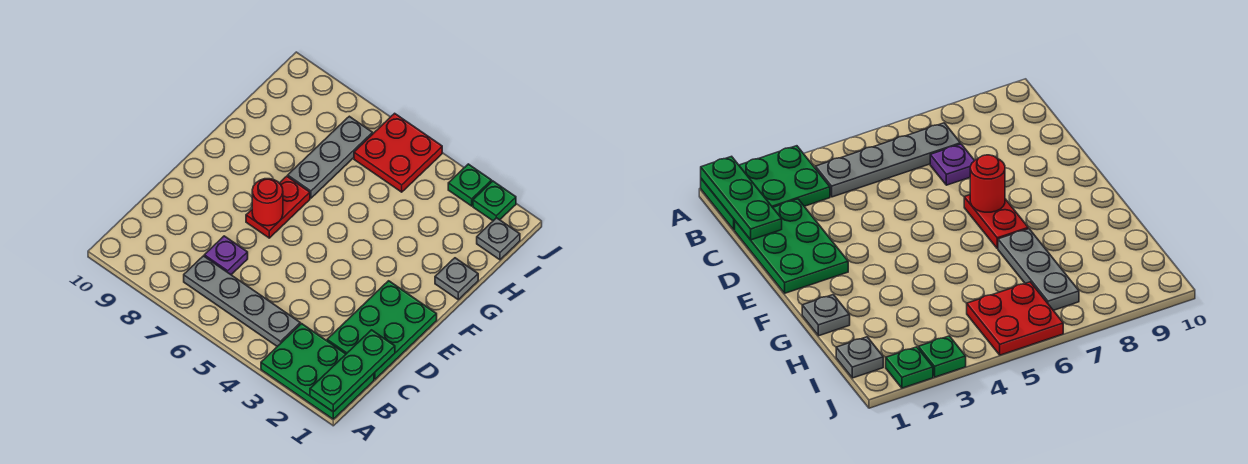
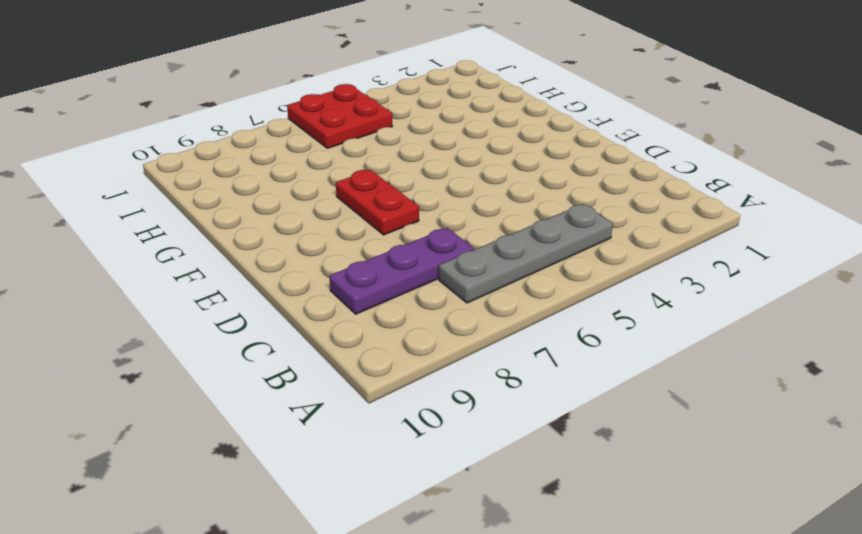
purple 1x3 plate [329,228,474,314] -> purple 1x1 plate [204,236,248,275]
none -> green 2x3 plate [261,324,374,419]
none -> green 2x3 plate [327,281,437,379]
none -> grey 1x1 plate [435,258,478,300]

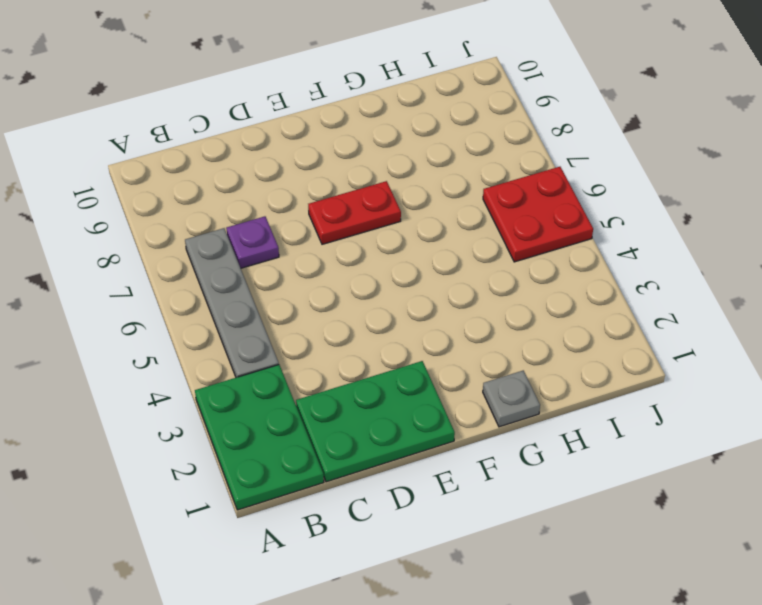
none -> grey 1x3 plate [288,116,373,198]
none -> grey 1x1 plate [477,218,520,260]
none -> green 1x1 plate [473,181,516,221]

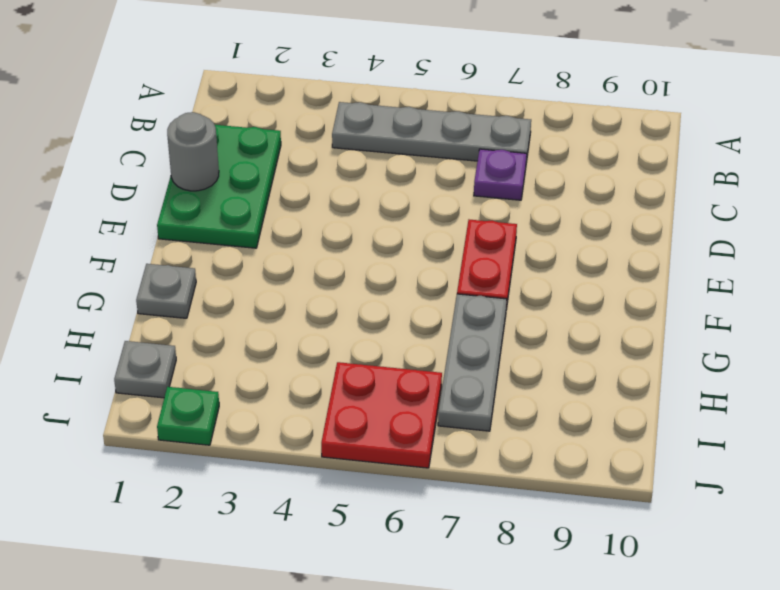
grey 1x1 round brick [167,112,219,191] -> none
none -> green 2x3 plate [261,324,374,419]
none -> green 1x1 plate [448,164,492,206]
none -> green 1x3 plate [310,330,395,412]

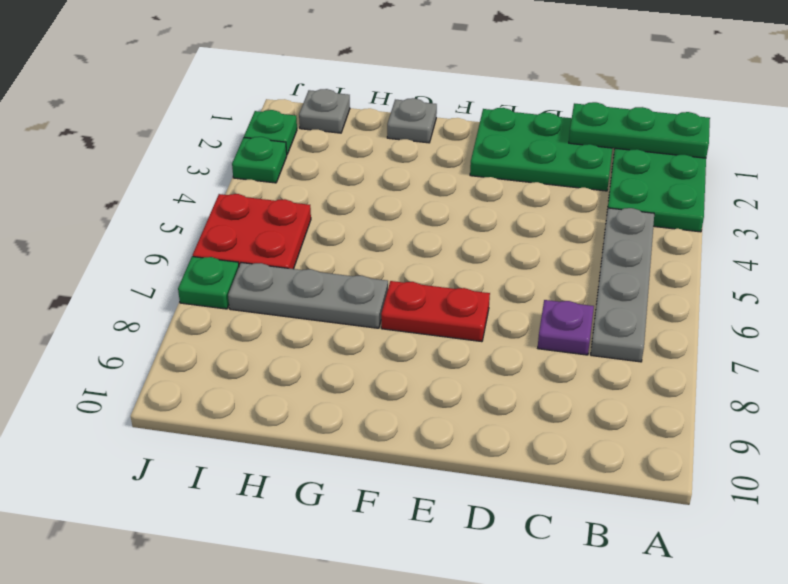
green 1x1 plate [178,256,239,309] -> none
none -> red 1x1 round brick [252,179,283,226]

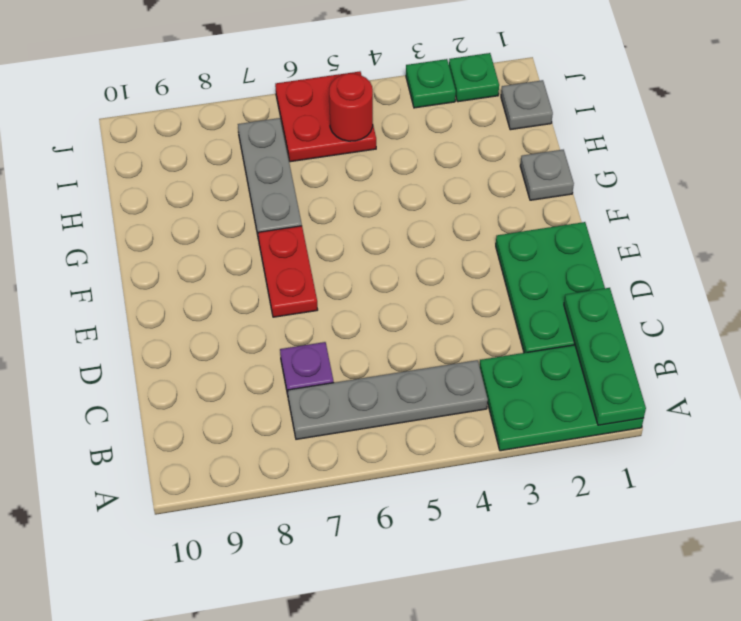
red 1x1 round brick [329,73,373,141] -> red 1x1 round brick moved to [252,179,283,226]

